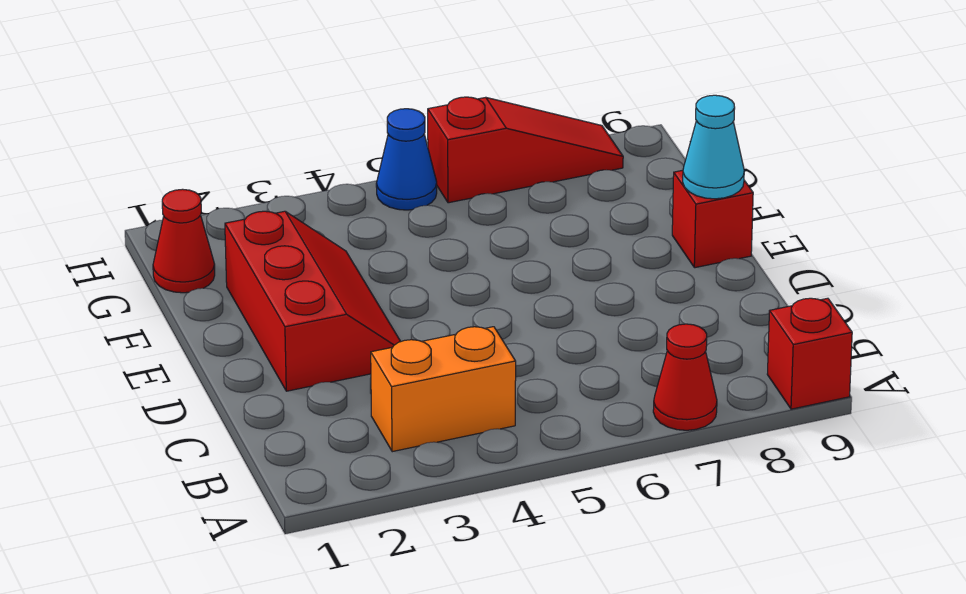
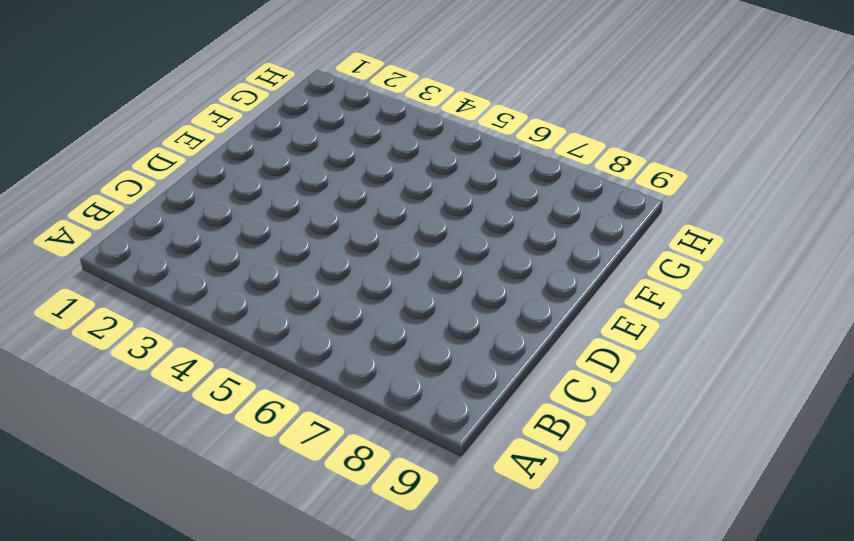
none -> red 1x1 cone [653,324,717,430]
none -> red 1x1 brick [767,298,852,409]

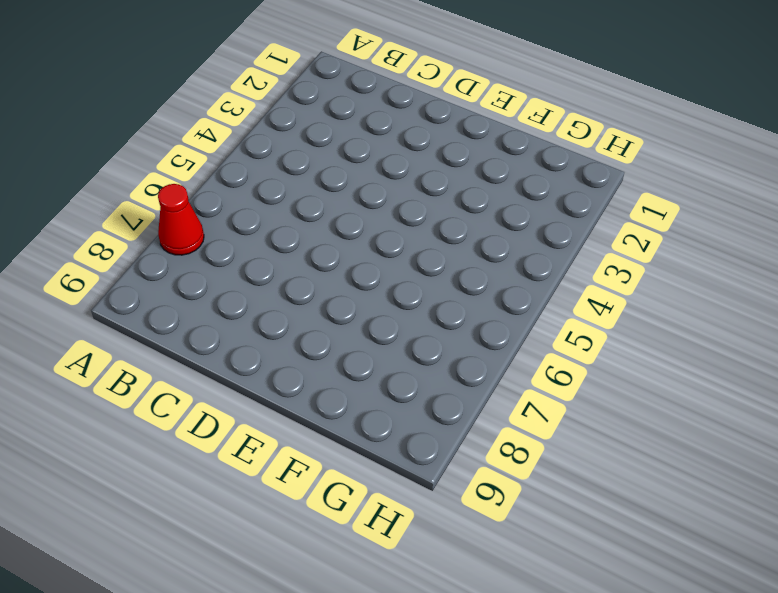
none -> red 1x1 brick [767,298,852,409]
none -> orange 1x2 brick [371,327,516,452]

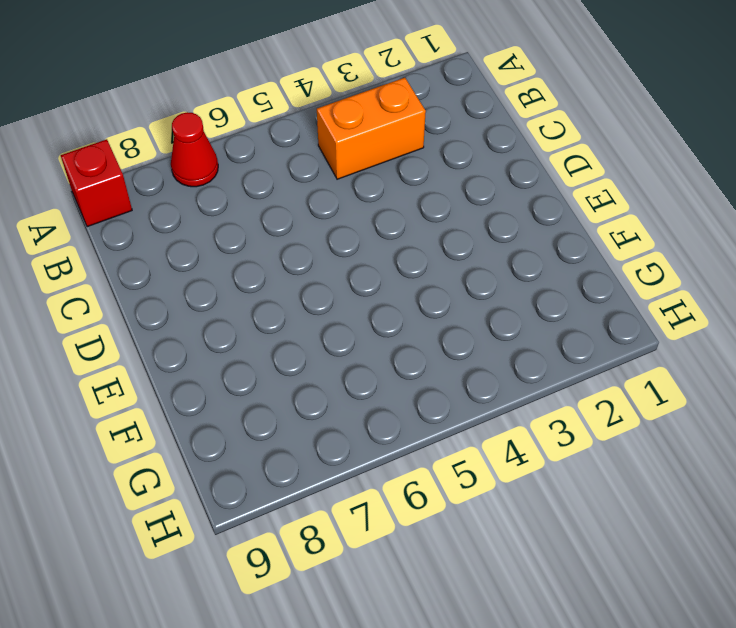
none -> red 2x3 slope [225,211,401,391]
none -> red 1x1 brick [672,170,753,268]

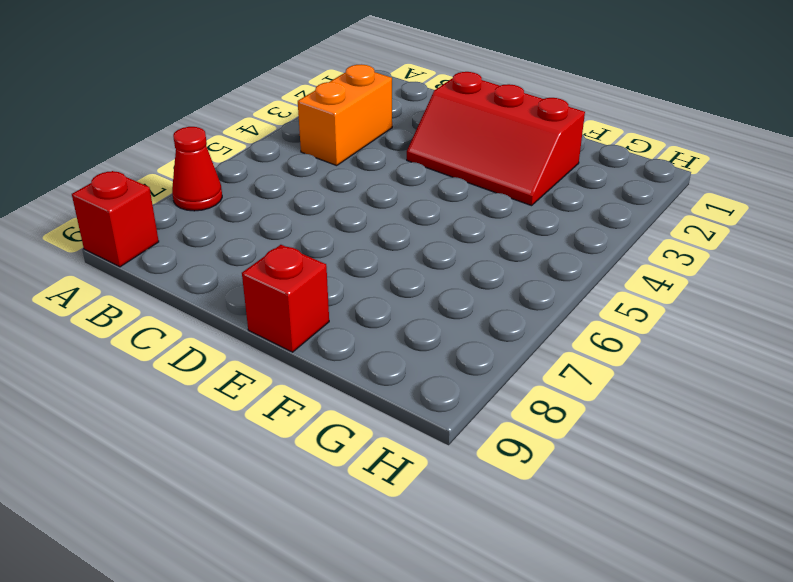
none -> red 1x1 cone [153,189,215,293]
none -> blue 1x1 cone [376,109,437,210]

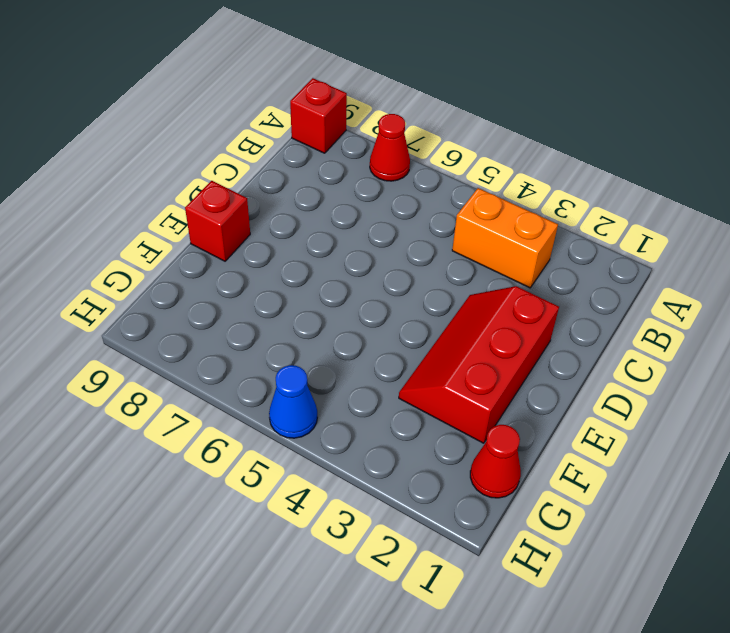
none -> red 1x3 slope [428,97,623,203]
none -> cyan 1x1 cone [683,95,744,199]

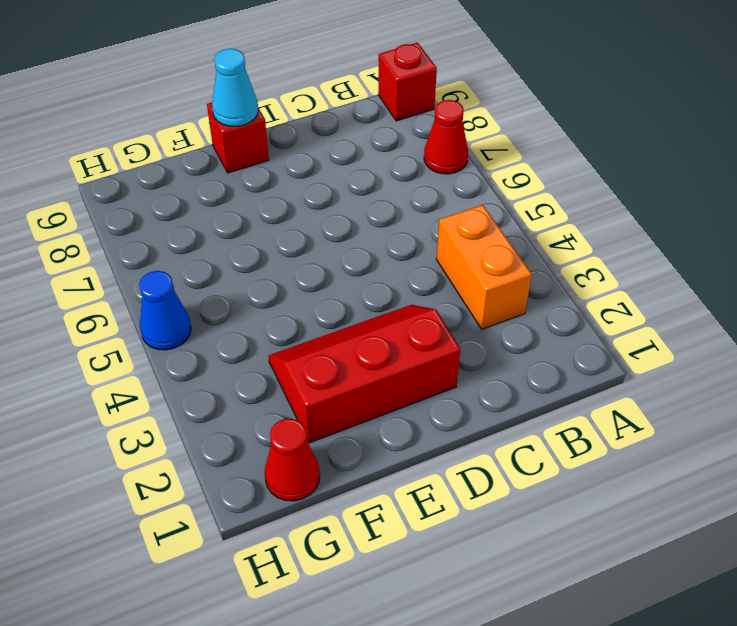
none -> red 1x3 slope [428,97,623,203]

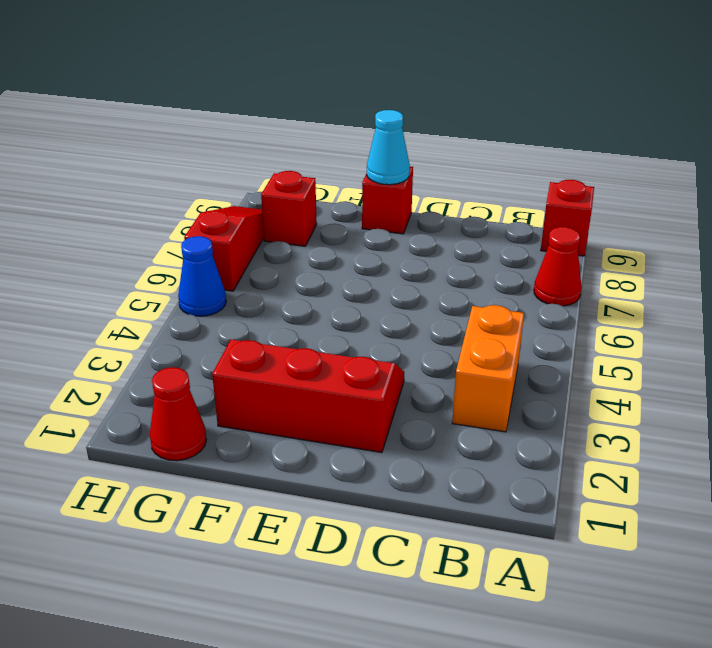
red 1x1 brick [261,171,317,246] -> none

